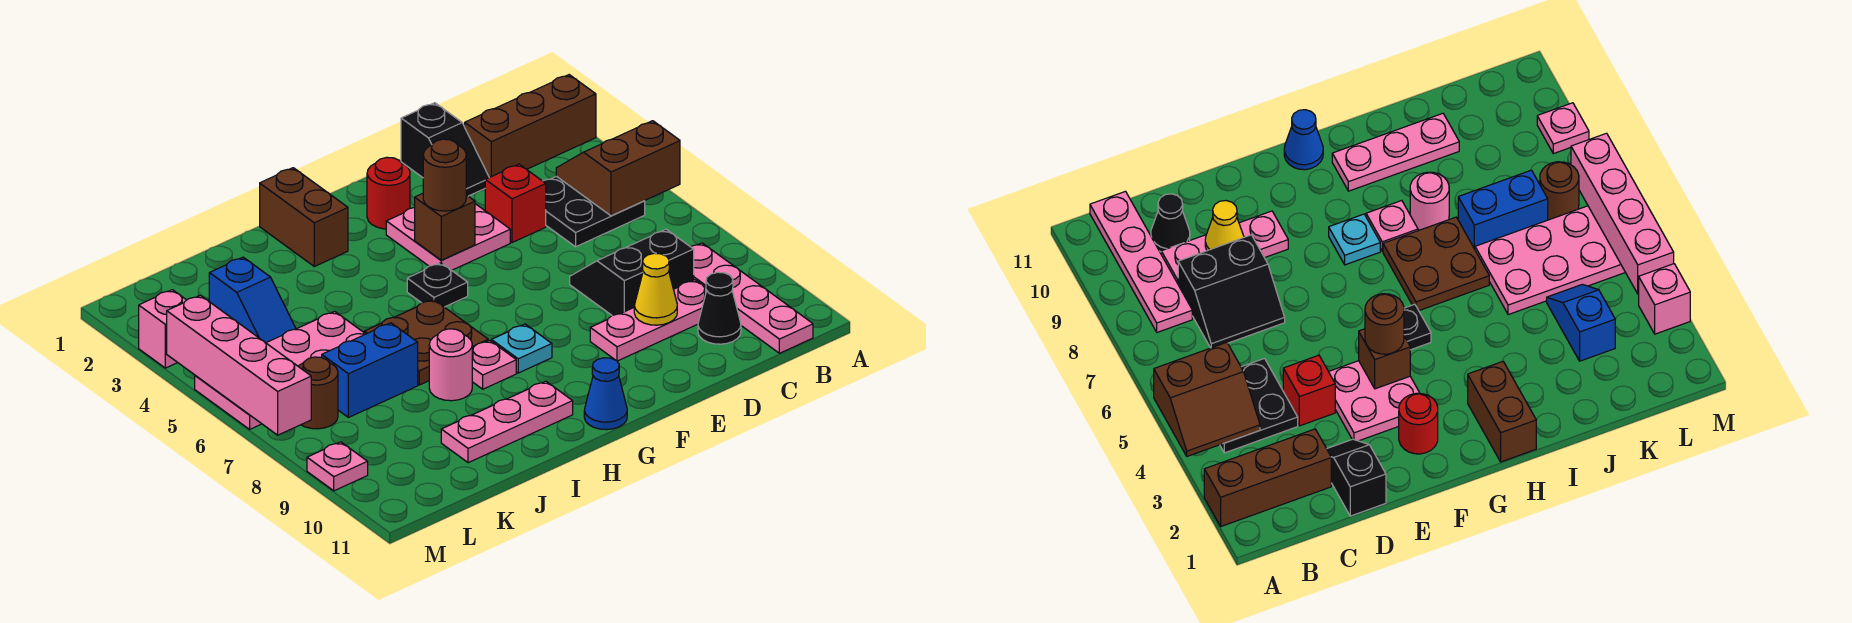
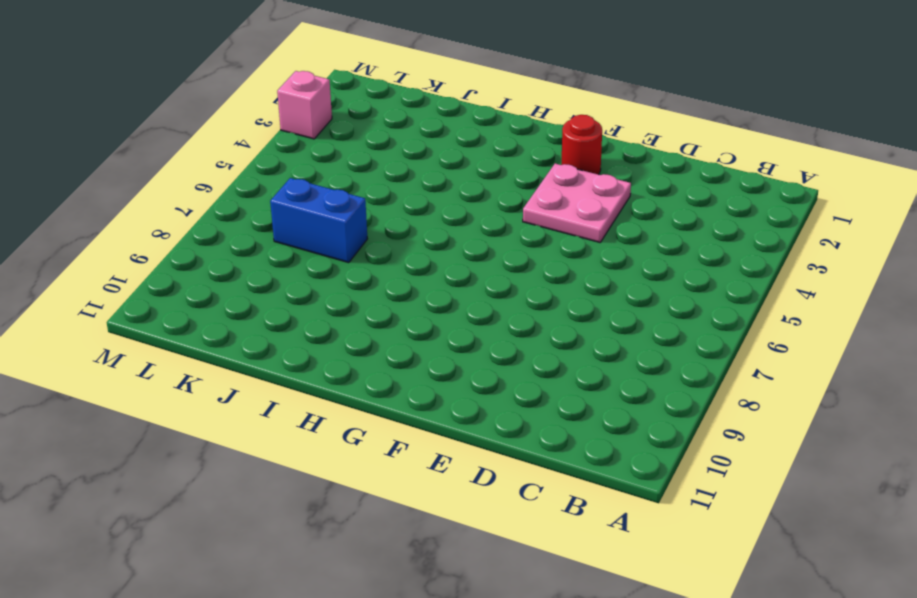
none -> brown 1x3 brick [465,75,596,178]
none -> black 2x2 plate [543,176,645,247]
none -> pink 1x4 plate [690,243,813,353]

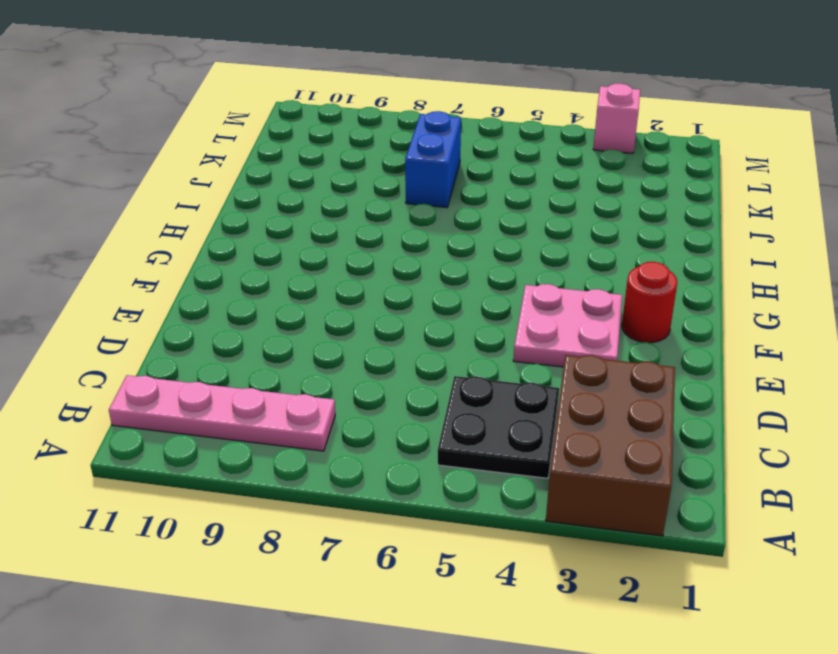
brown 2x3 brick [546,355,675,536] -> brown 1x3 brick [465,75,596,178]
none -> black 2x2 slope [570,229,694,315]
none -> pink 1x3 plate [590,280,707,361]
none -> black 1x1 cone [698,272,741,344]

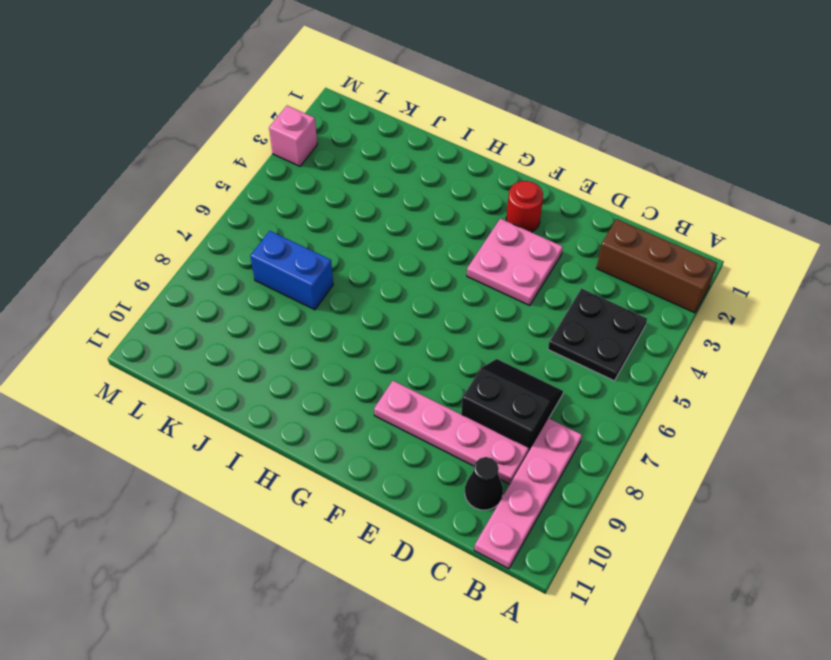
pink 1x4 plate [374,381,529,484] -> pink 1x3 plate [590,280,707,361]
none -> black 1x2 slope [401,103,489,196]
none -> red 1x1 brick [485,164,546,243]
none -> black 1x1 plate [407,263,468,307]

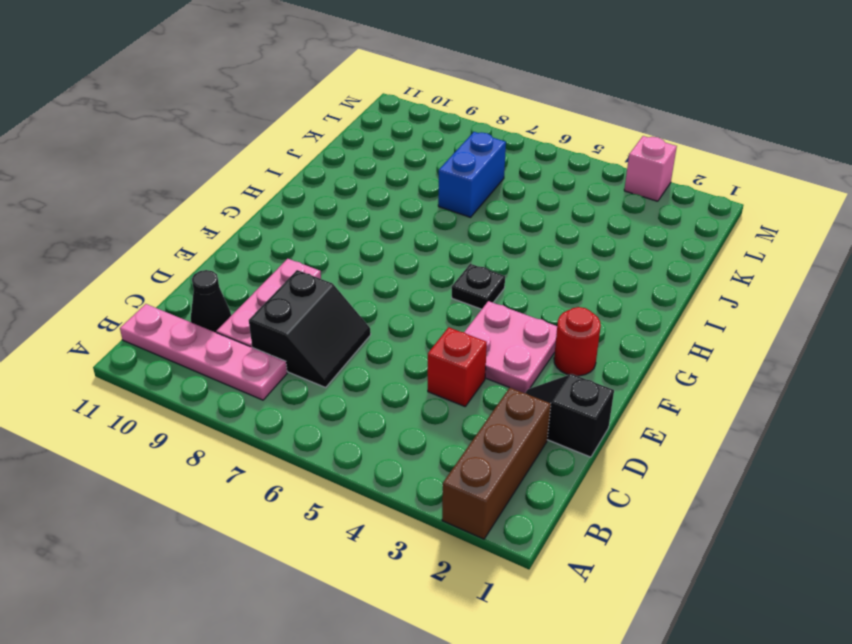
none -> black 2x2 plate [543,176,645,247]
none -> cyan 1x1 plate [491,324,552,373]
none -> blue 1x1 cone [584,358,627,430]

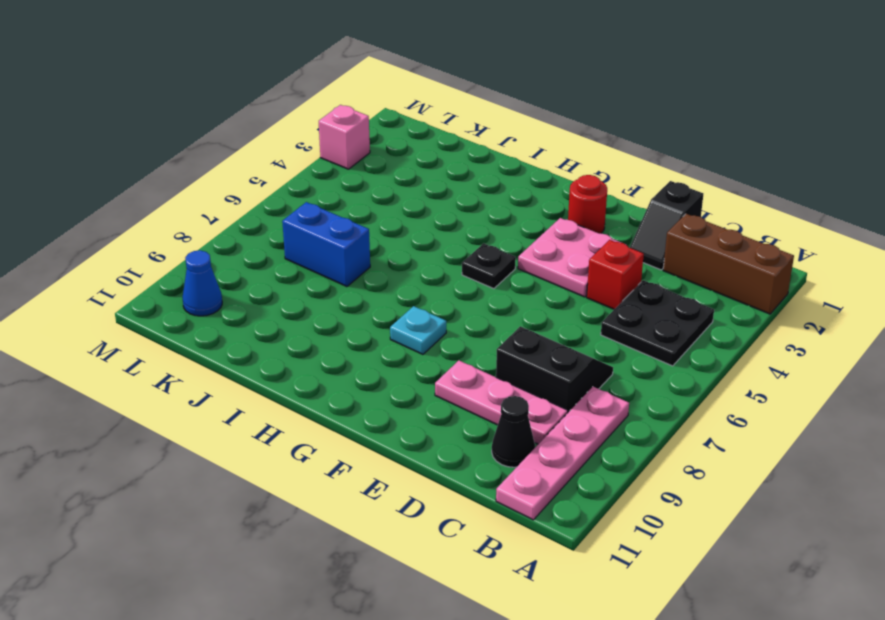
blue 1x1 cone [182,250,222,316] -> blue 1x1 cone moved to [584,358,627,430]
none -> brown 1x2 brick [260,168,348,266]
none -> brown 2x2 plate [364,299,488,385]
none -> pink 1x1 plate [472,340,516,389]

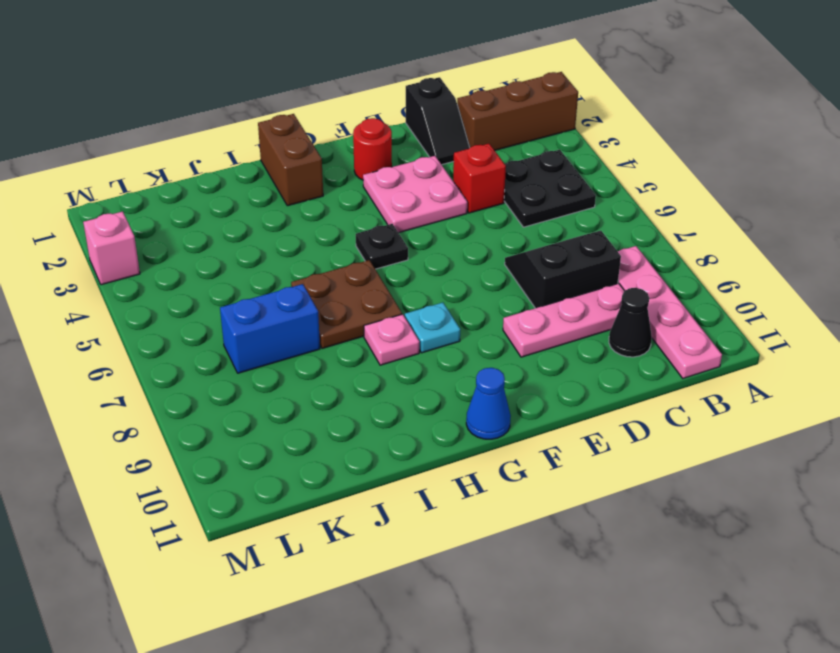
none -> pink 1x3 plate [441,381,573,463]
none -> pink 1x1 round brick [429,329,472,401]
none -> pink 2x4 plate [195,311,365,429]

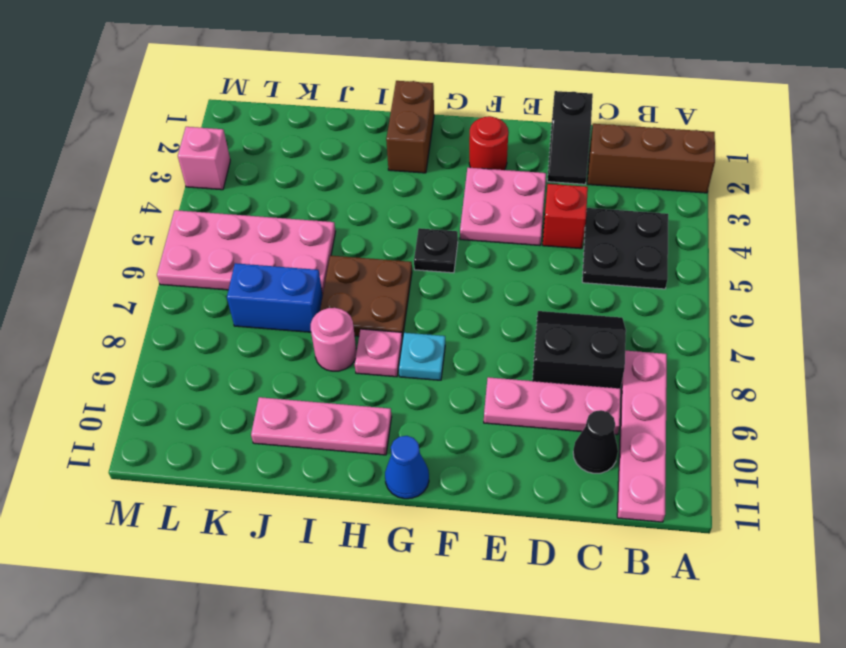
none -> blue 1x2 slope [209,257,296,343]
none -> brown 1x1 round brick [298,357,338,429]
none -> pink 1x1 plate [307,442,368,491]

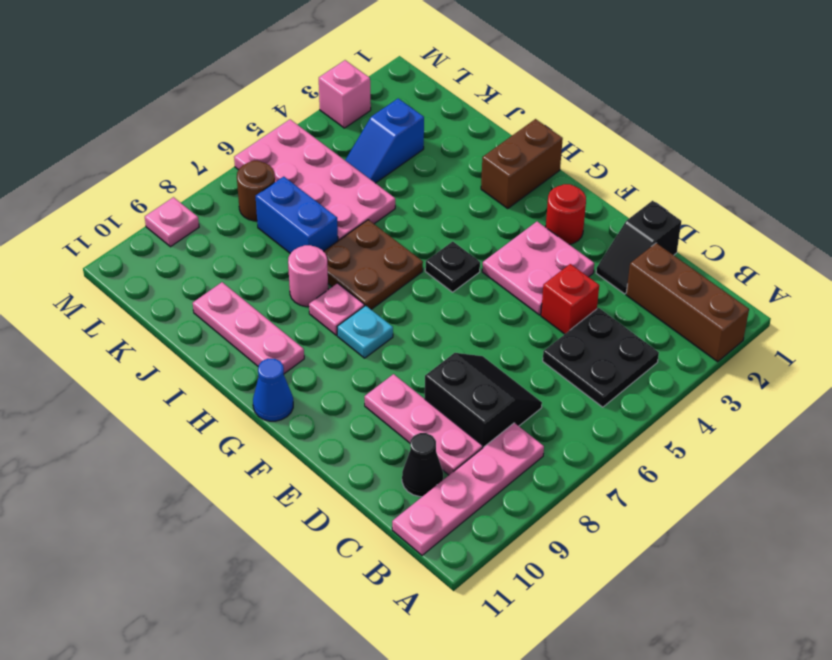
none -> brown 2x2 slope [556,121,680,216]
none -> yellow 1x1 cone [634,253,677,325]
none -> brown 1x1 brick [415,194,475,260]

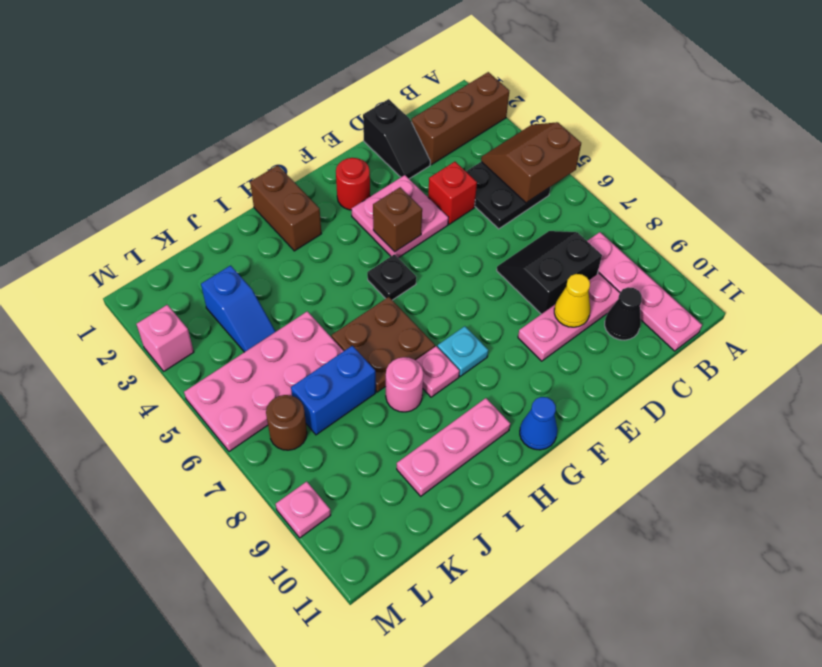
none -> pink 1x4 brick [167,295,311,435]
none -> brown 1x1 round brick [423,139,466,211]

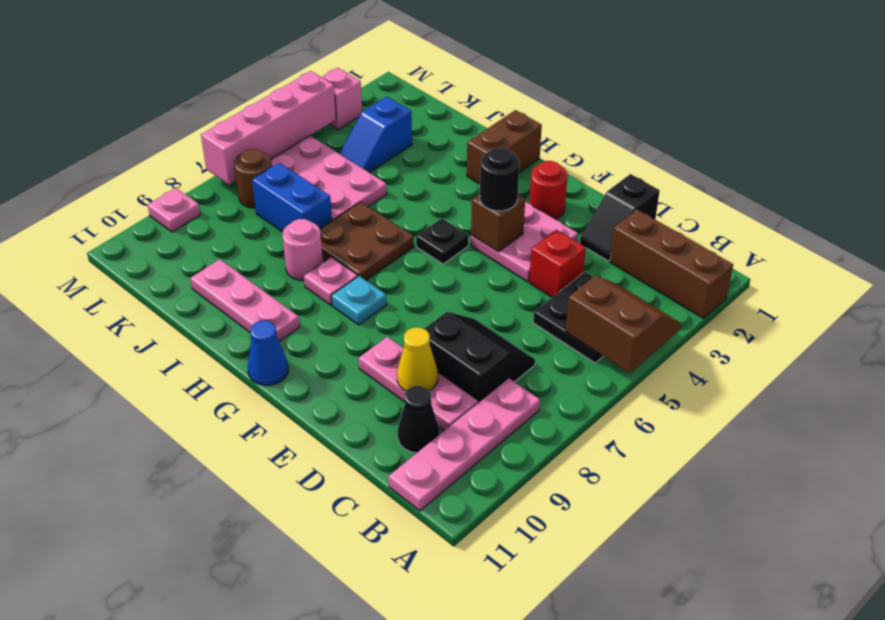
black 1x1 round brick [480,148,519,211] -> brown 1x1 round brick [423,139,466,211]

